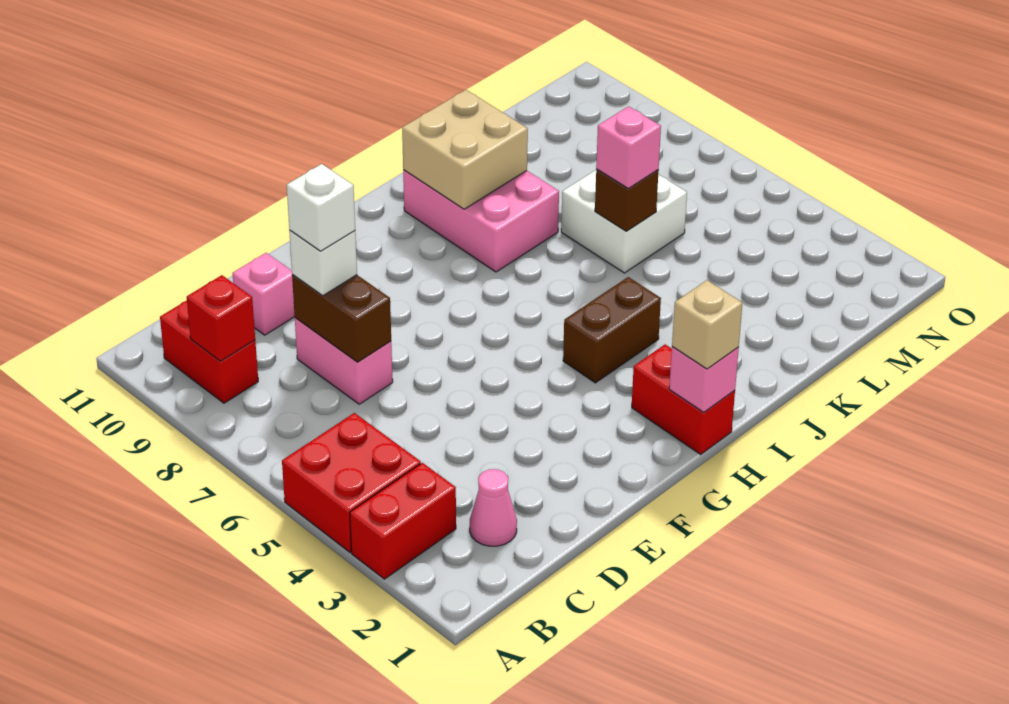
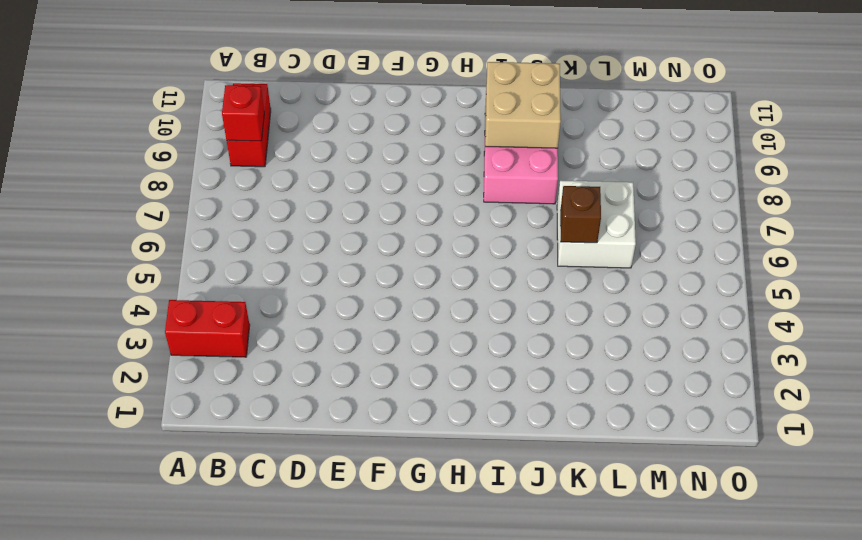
none -> red 2x2 brick [282,413,421,552]
none -> pink 1x1 cone [470,469,517,546]
none -> pink 1x2 brick [295,318,393,404]

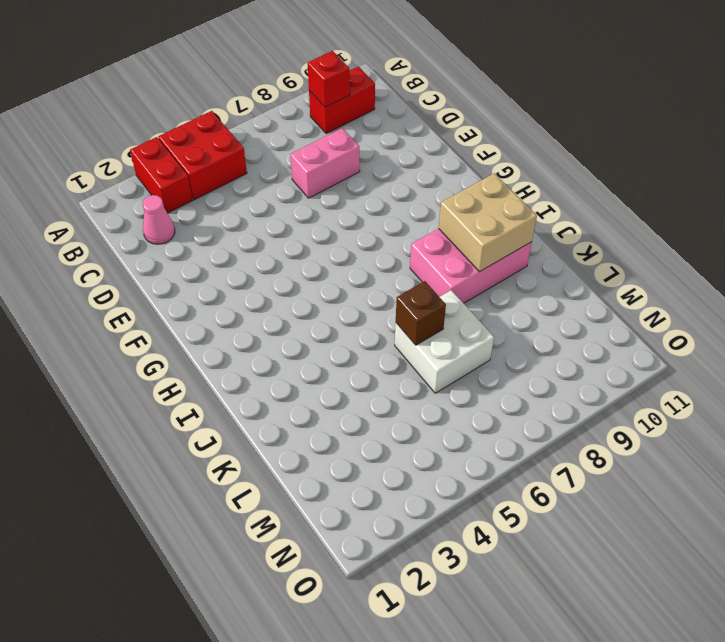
none -> pink 1x1 brick [232,253,295,335]
none -> red 1x2 brick [632,345,735,454]
none -> brown 1x2 brick [563,277,661,383]

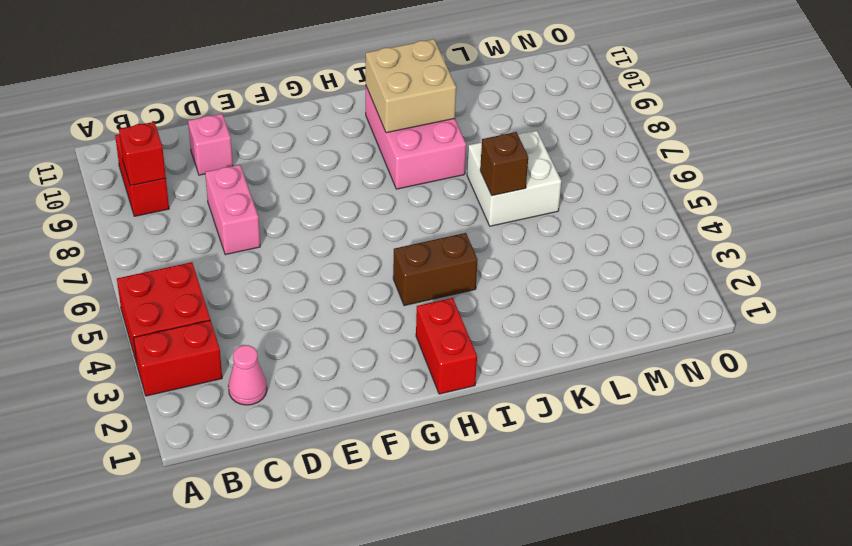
none -> brown 1x2 brick [292,274,391,362]
none -> pink 1x1 brick [669,347,739,412]
none -> white 1x1 brick [289,230,357,296]

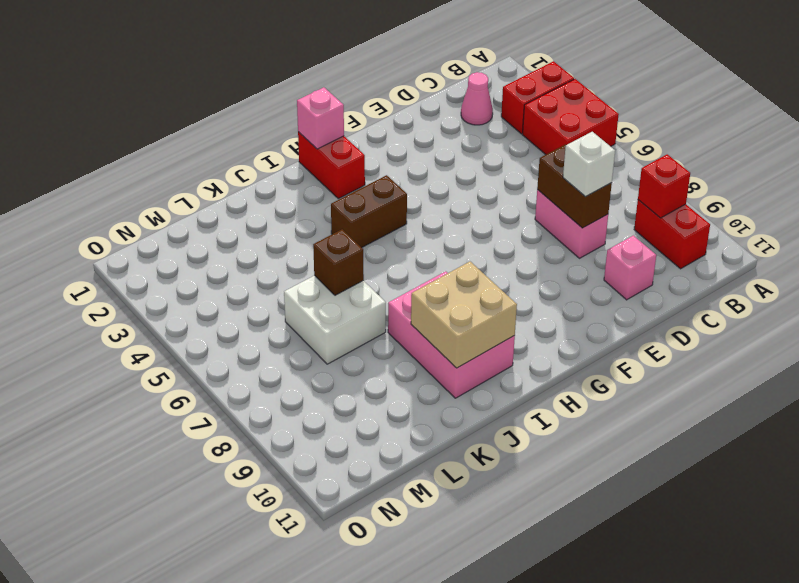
none -> tan 1x1 brick [672,280,742,369]
none -> pink 1x1 brick [596,106,661,188]
none -> white 1x1 brick [287,164,355,251]

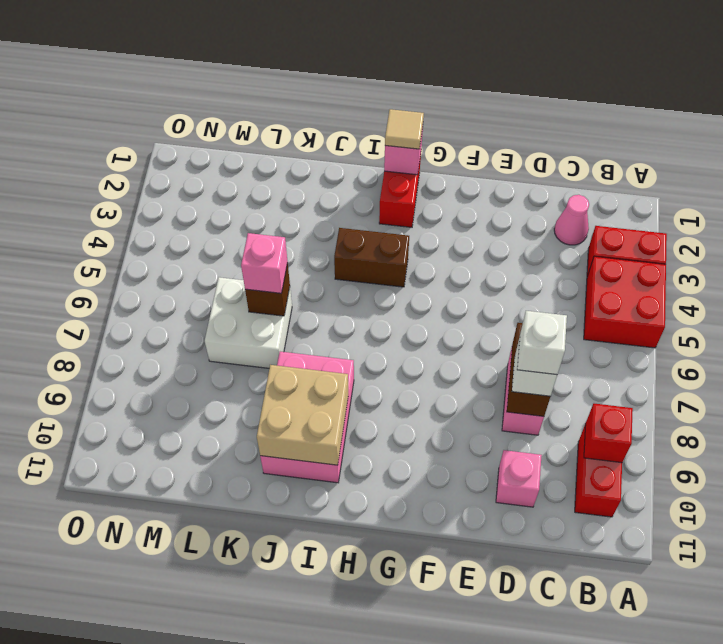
tan 1x1 tile [385,109,424,149] -> tan 1x1 brick [672,280,742,369]

